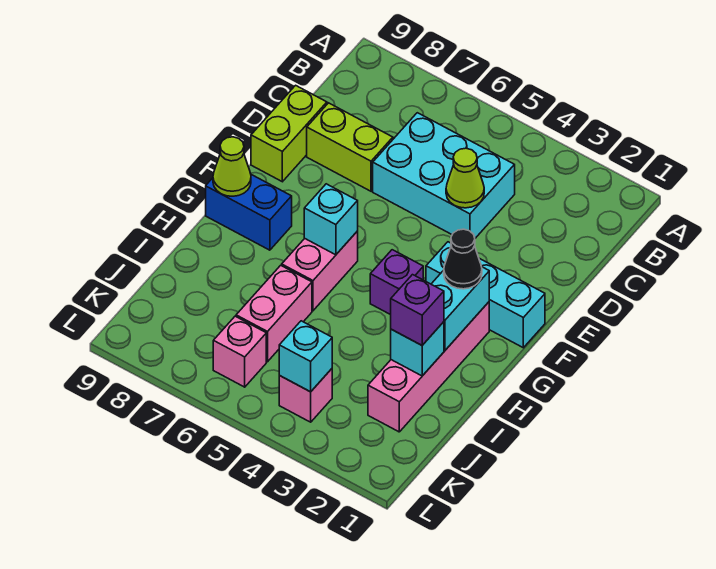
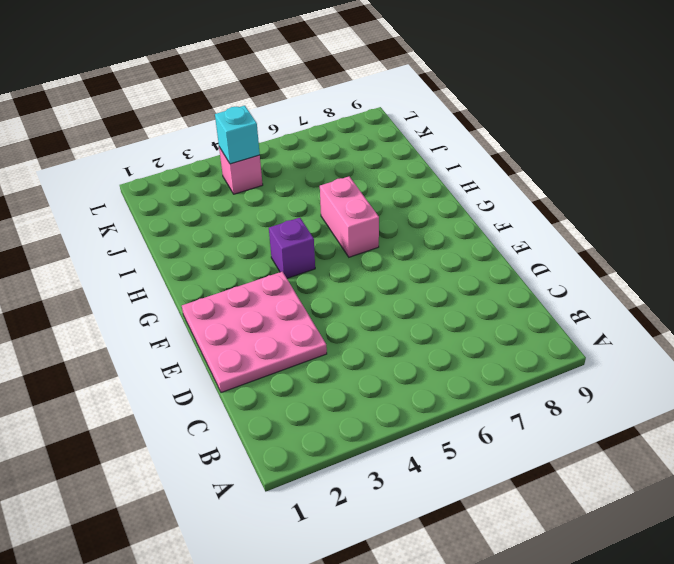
pink 3x3 plate [182,272,327,393] -> cyan 1x3 brick [426,242,545,348]
none -> cyan 2x3 brick [373,113,515,238]
none -> lime 1x2 brick [307,103,393,191]
none -> lime 1x2 brick [251,85,327,182]

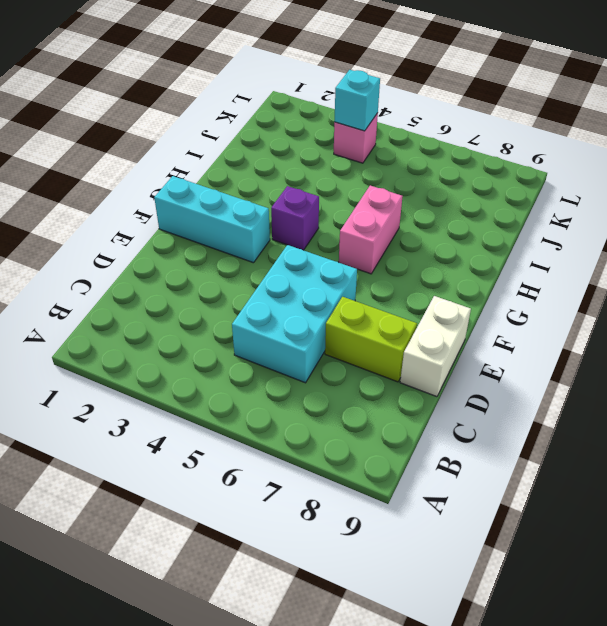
cyan 2x3 brick [232,245,357,383] -> cyan 2x3 brick turned to [373,113,515,238]
white 1x2 brick [400,296,471,397] -> lime 1x2 brick [251,85,327,182]
none -> pink 1x4 brick [368,302,489,432]
none -> blue 1x2 brick [206,175,292,250]
none -> pink 1x2 brick [236,265,312,362]

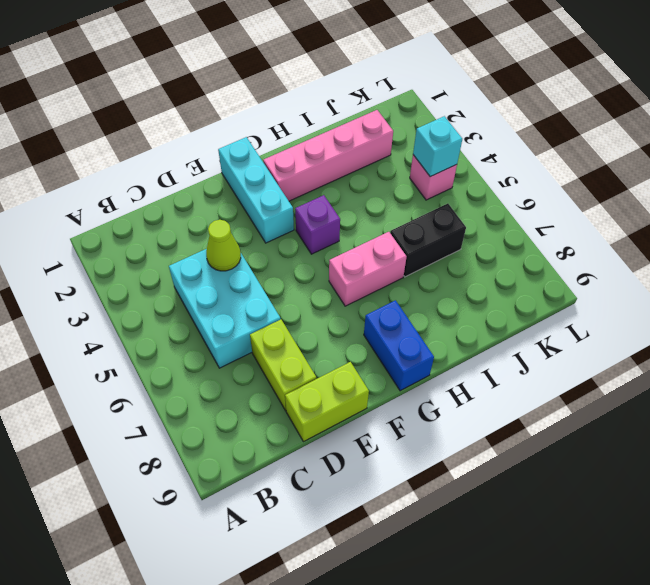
black 1x2 brick [390,204,466,277] -> pink 1x2 brick [236,265,312,362]
none -> pink 1x1 brick [213,316,266,387]
none -> cyan 1x2 brick [432,267,489,350]
none -> cyan 1x1 brick [304,184,358,255]

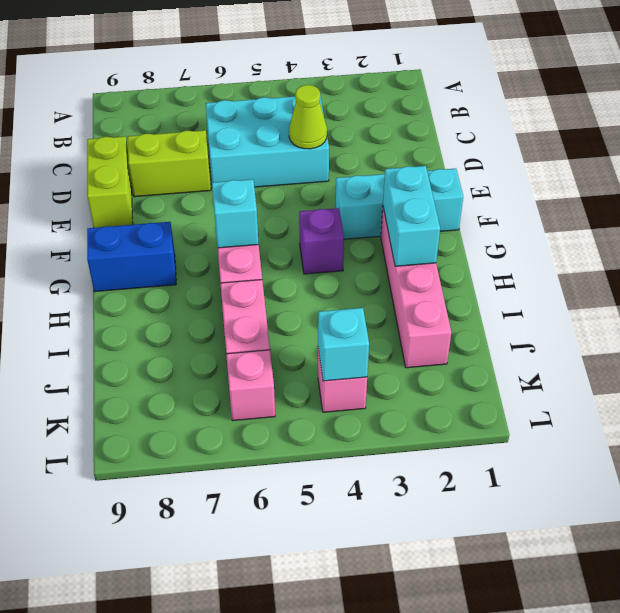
none -> lime 1x1 cone [213,137,251,196]
none -> cyan 1x1 brick [391,322,444,376]
none -> black 1x1 cone [444,229,482,289]

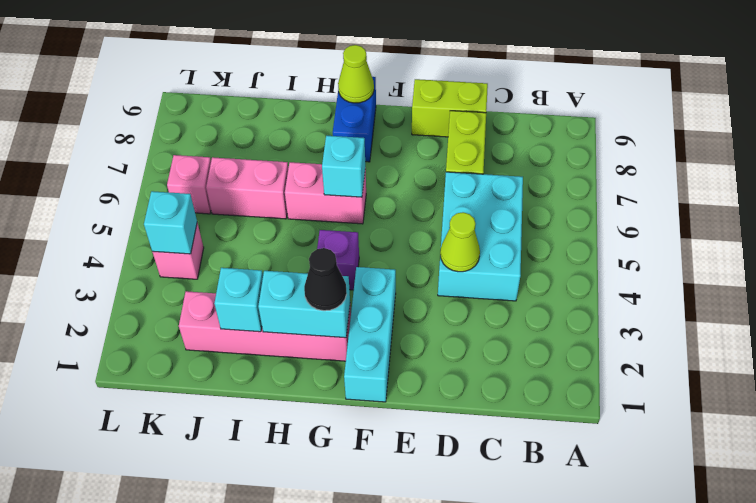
none -> purple 1x1 brick [391,275,444,345]

